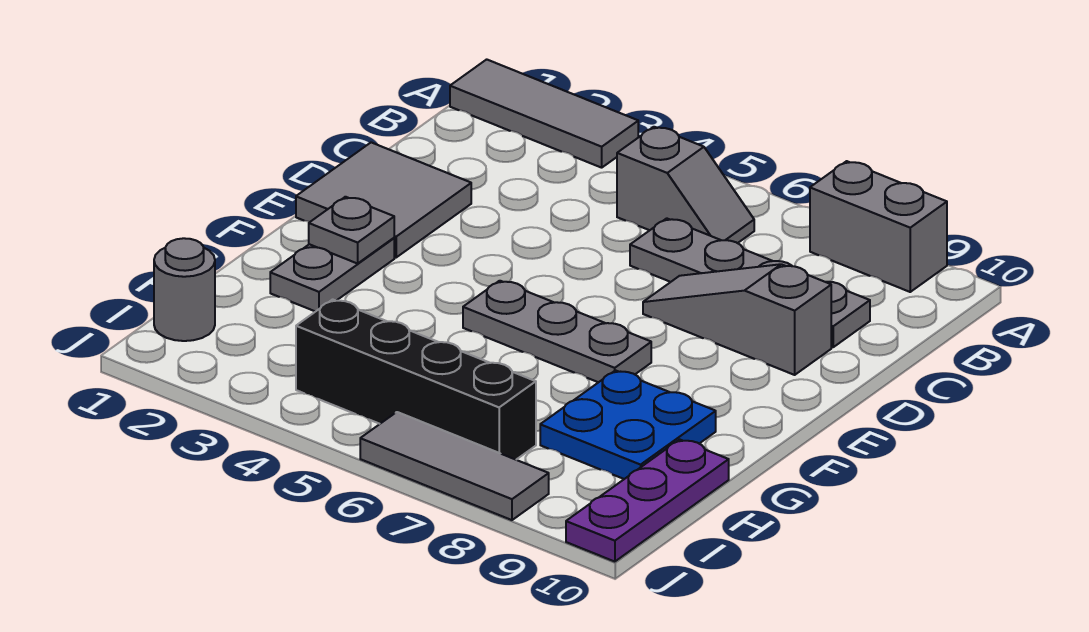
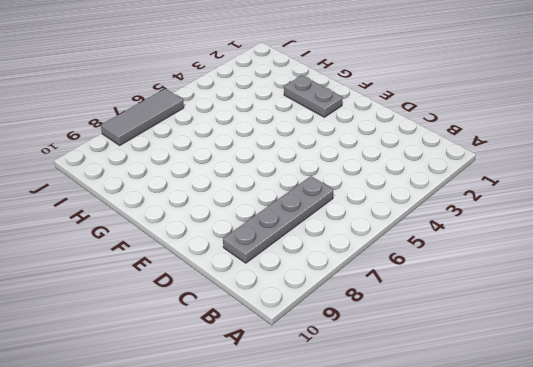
none -> grey 1x3 tile [450,59,638,168]
none -> grey 1x2 brick [810,161,947,292]
none -> grey 1x2 slope [617,127,754,243]

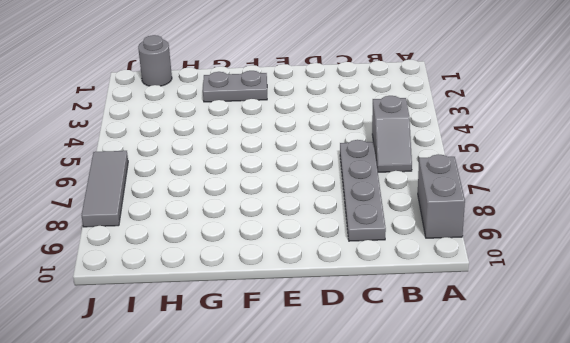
none -> grey 1x3 tile [450,59,638,168]
none -> grey 2x2 tile [296,142,471,257]
none -> grey 1x3 slope [643,264,831,375]

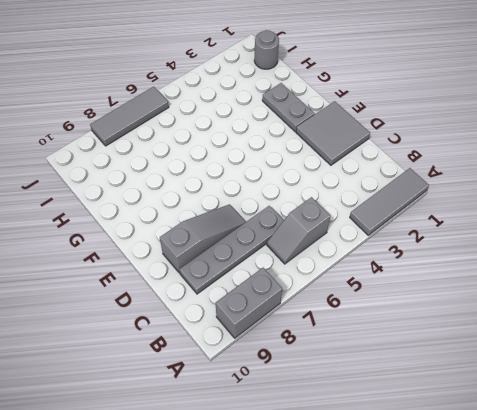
none -> grey 1x3 plate [463,281,651,382]
none -> blue 2x2 plate [540,370,716,479]
none -> purple 1x3 plate [566,440,729,562]

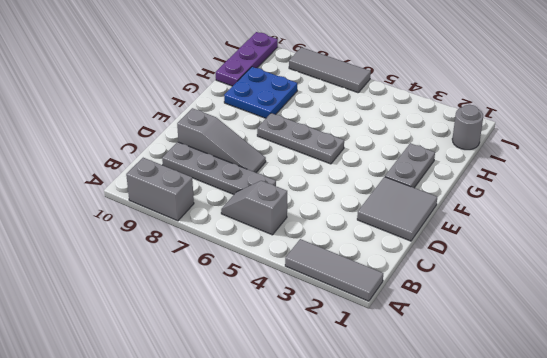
none -> black 1x4 brick [296,299,536,460]
none -> grey 1x1 plate [309,197,394,264]

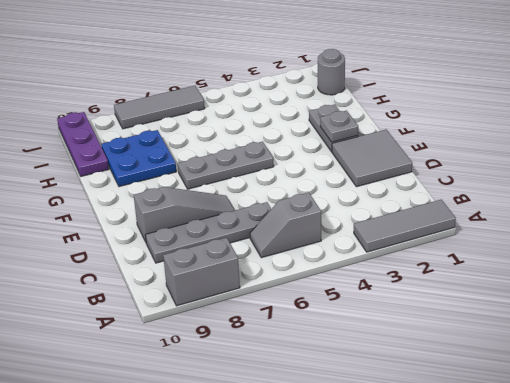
none -> black 1x4 brick [296,299,536,460]

